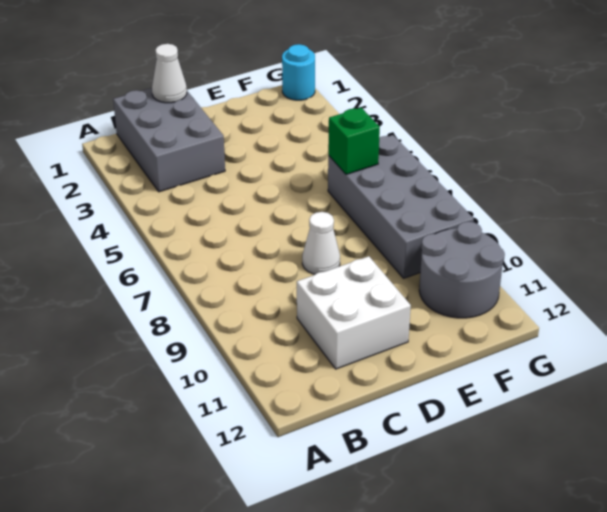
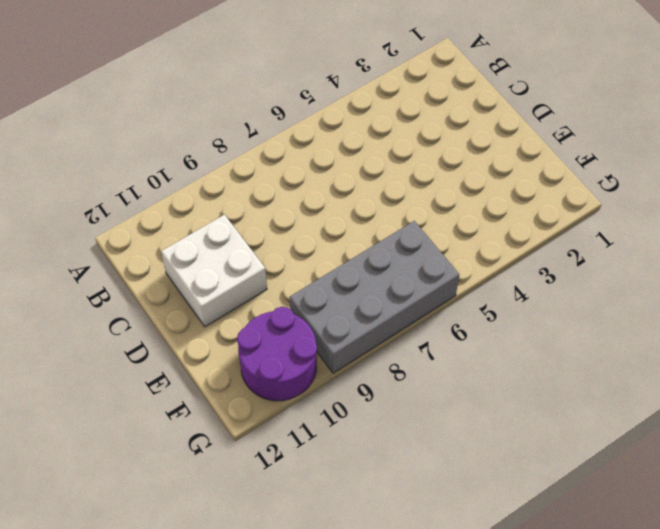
purple 2x2 round brick [237,307,317,401] -> grey 2x2 round brick [419,222,505,318]
none -> grey 2x3 brick [113,88,225,192]
none -> white 1x1 cone [302,212,340,274]

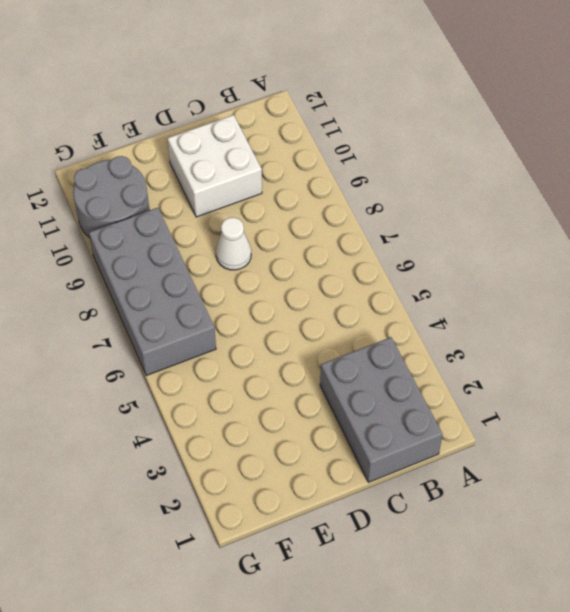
none -> cyan 1x1 round brick [282,44,315,100]
none -> white 1x1 cone [152,44,187,103]

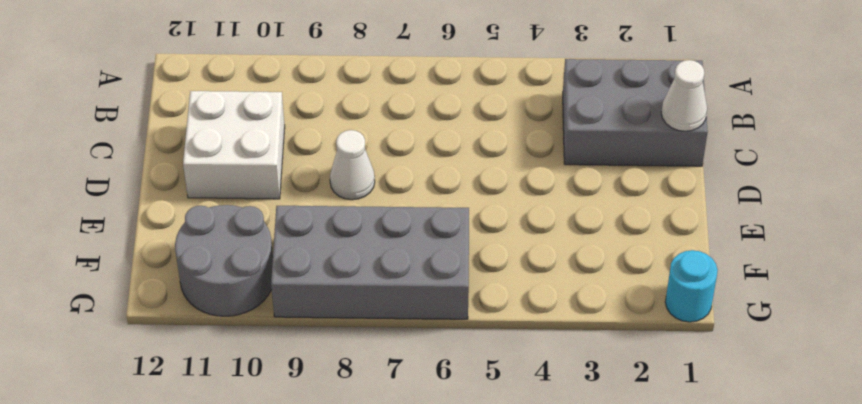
none -> green 1x1 brick [328,108,380,174]

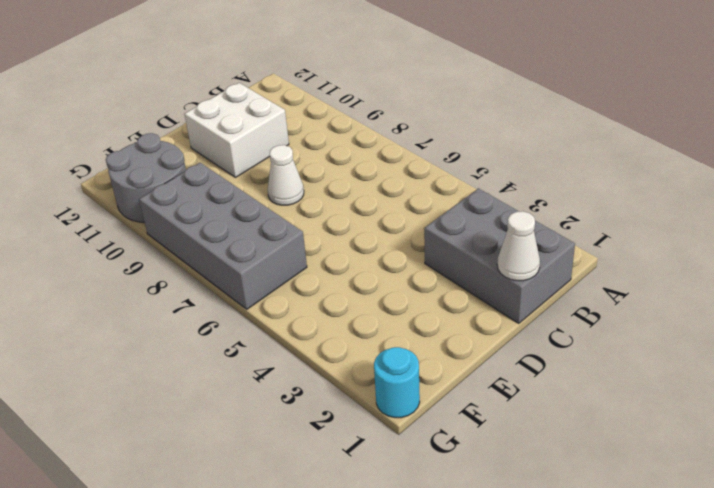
none -> green 1x1 brick [328,108,380,174]

